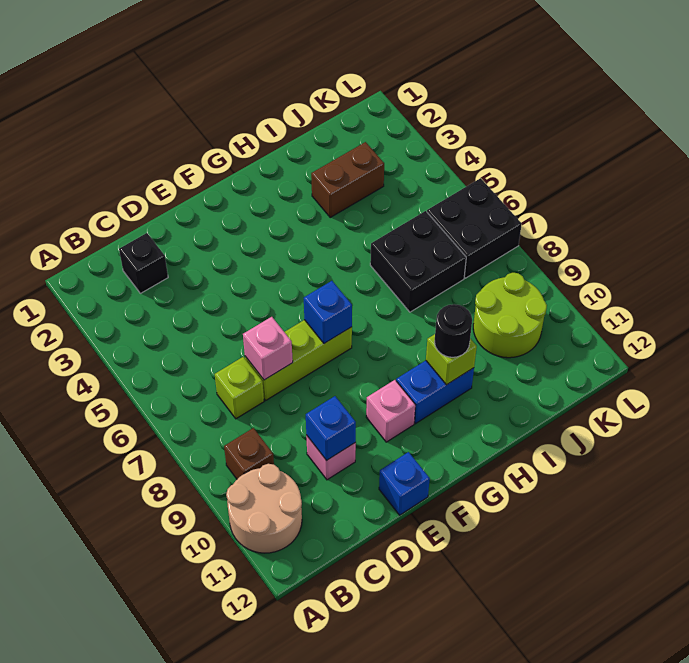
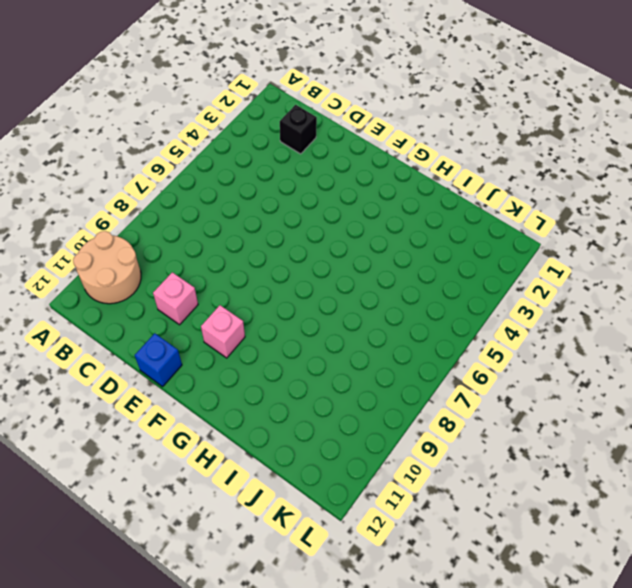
none -> brown 1x1 brick [224,428,274,479]
none -> lime 1x1 brick [215,357,264,419]
none -> lime 1x3 brick [245,320,352,400]

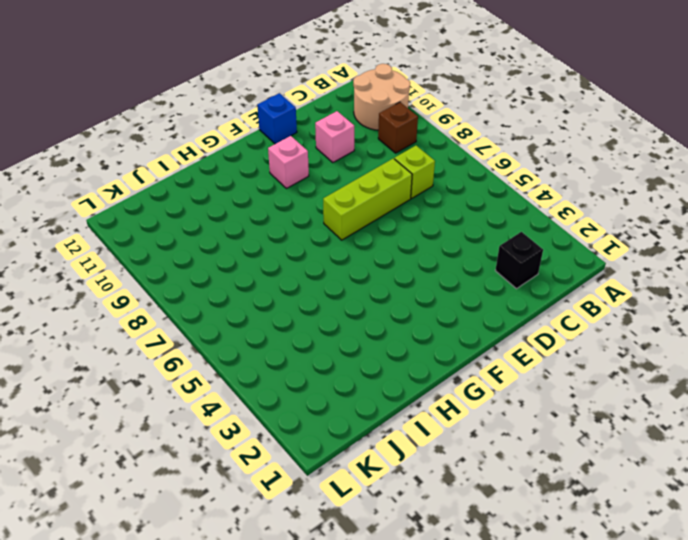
none -> blue 1x2 brick [396,361,474,424]
none -> brown 1x2 brick [311,142,384,217]
none -> black 2x2 brick [370,211,466,312]

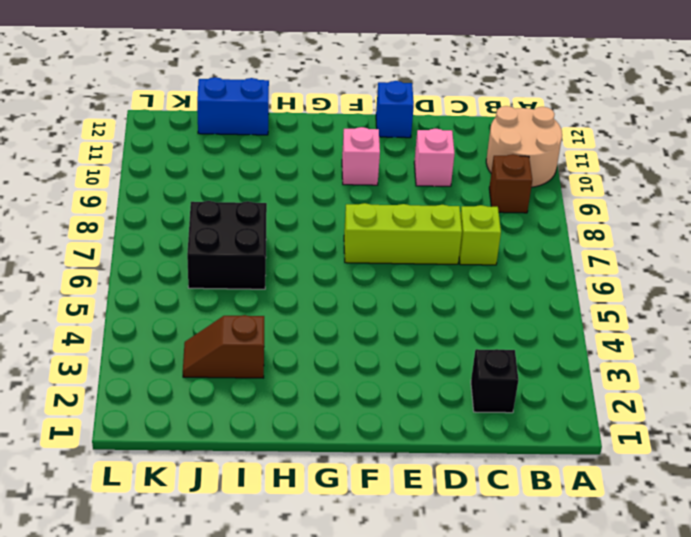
brown 1x2 slope [183,315,264,378] -> brown 1x2 brick [311,142,384,217]
blue 1x2 brick [197,77,269,135] -> blue 1x2 brick moved to [396,361,474,424]
none -> lime 2x2 round brick [473,273,547,358]
none -> black 2x2 brick [427,178,522,278]
none -> pink 1x1 brick [243,317,293,380]

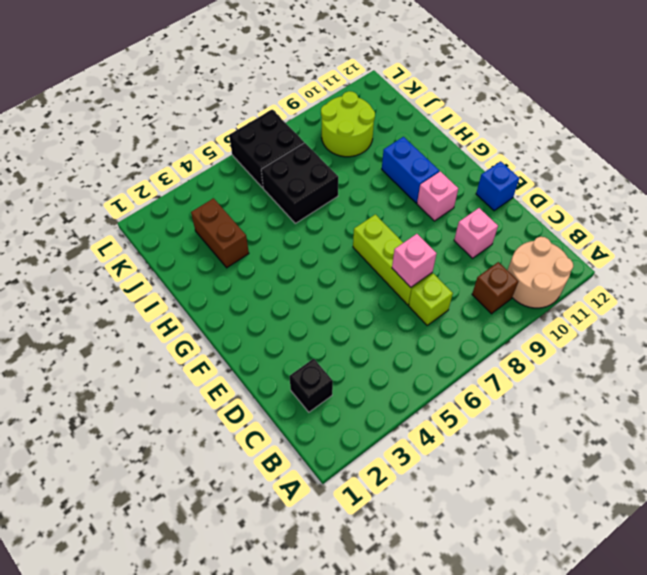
none -> blue 1x1 brick [306,396,356,460]
none -> blue 1x1 brick [304,281,352,343]
none -> lime 1x1 brick [426,334,477,385]

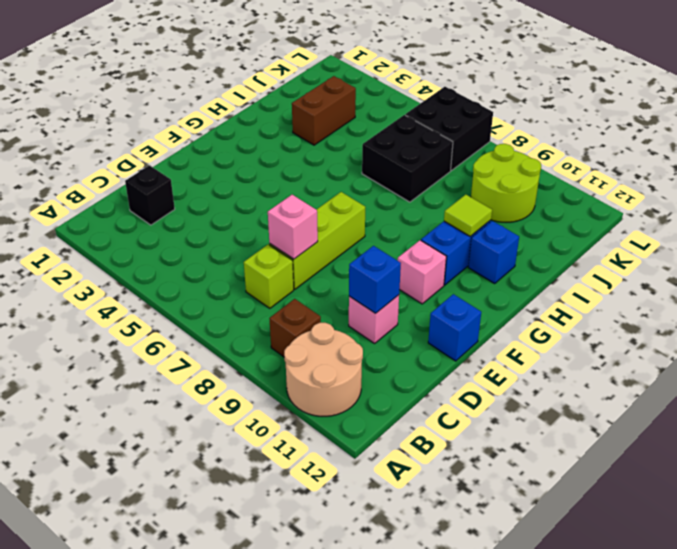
lime 1x1 tile [444,195,492,236] -> lime 1x1 brick [426,334,477,385]
blue 1x1 brick [468,221,519,283] -> blue 1x1 brick moved to [304,281,352,343]
none -> black 1x1 round brick [434,304,472,357]

